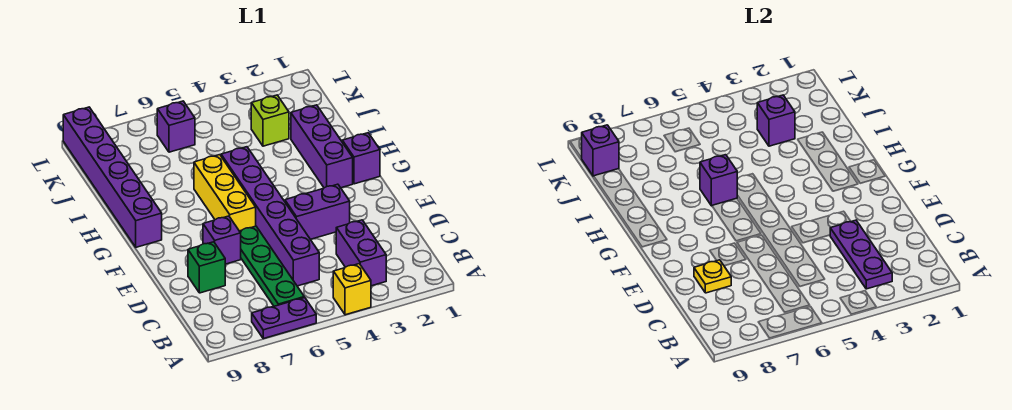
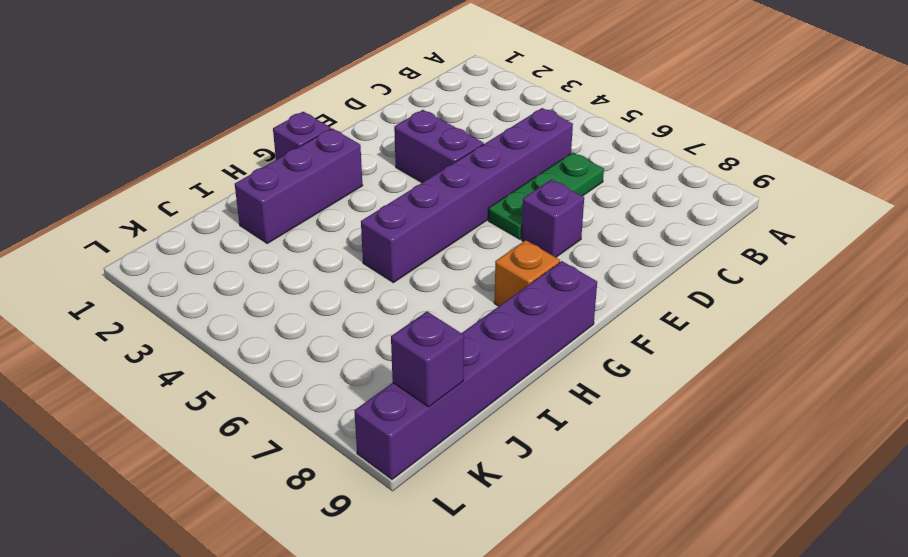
green 1x3 plate [489,152,604,239] -> green 1x4 plate [240,226,304,306]
orange 1x1 brick [494,240,560,306] -> none
none -> yellow 1x1 brick [333,264,371,315]
none -> purple 1x2 plate [252,297,316,339]
none -> purple 1x2 brick [336,220,386,286]

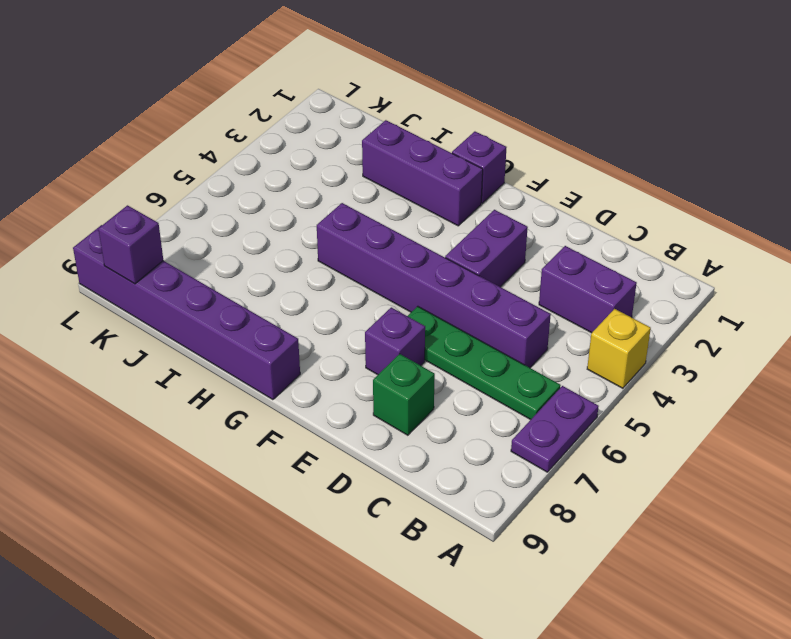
none -> yellow 1x3 brick [194,155,256,231]
none -> lime 1x1 brick [251,95,289,146]
none -> purple 1x1 brick [157,101,195,152]

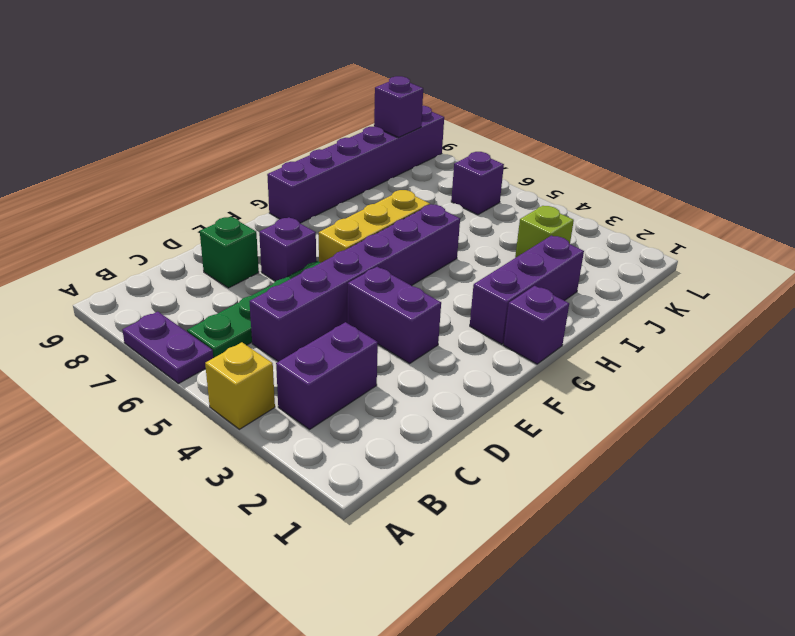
none -> purple 1x3 plate [830,220,892,289]
none -> yellow 1x1 plate [694,260,731,293]
none -> purple 1x1 brick [700,155,737,206]

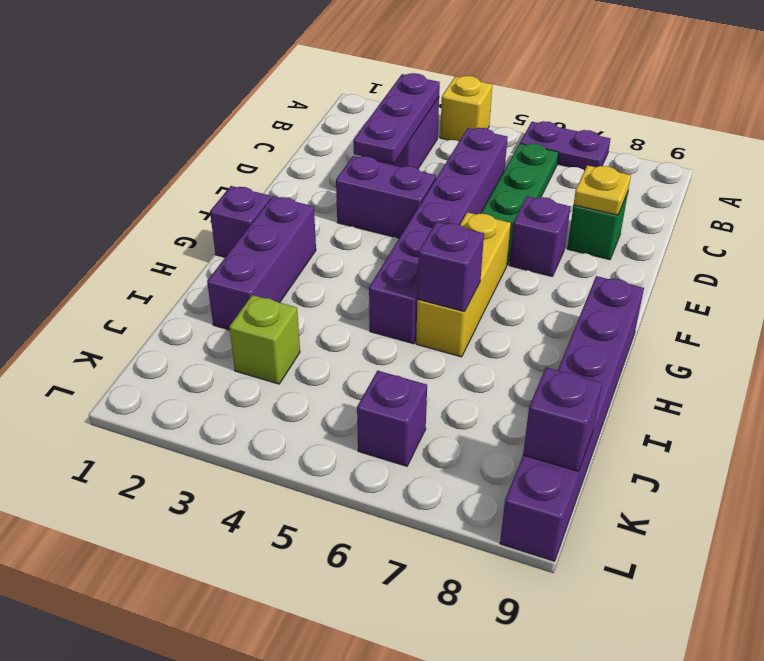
none -> purple 1x1 brick [757,95,795,146]

